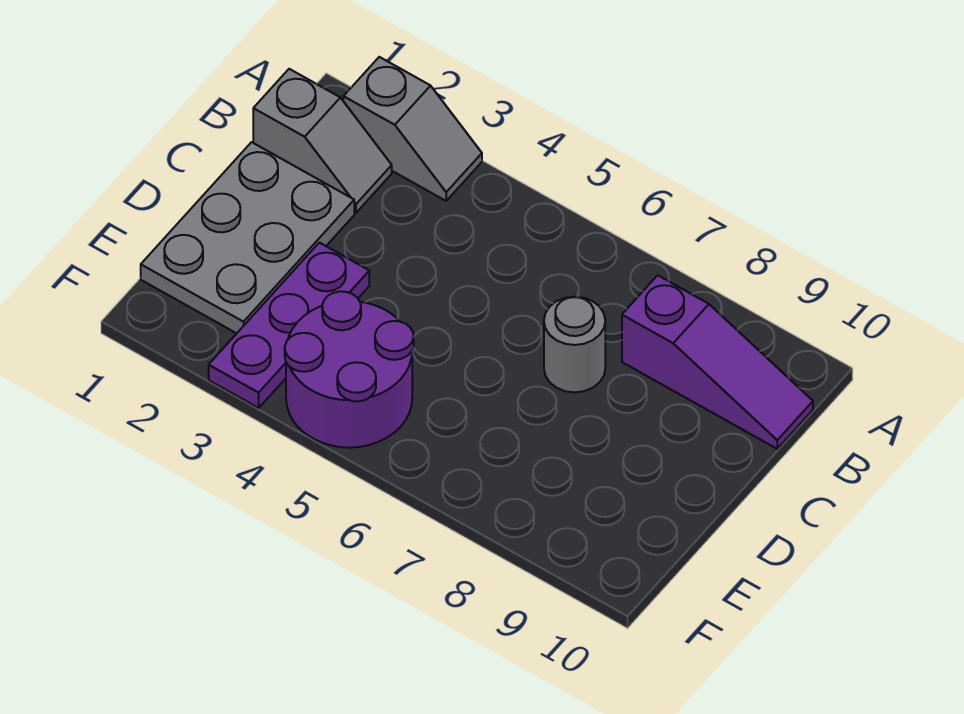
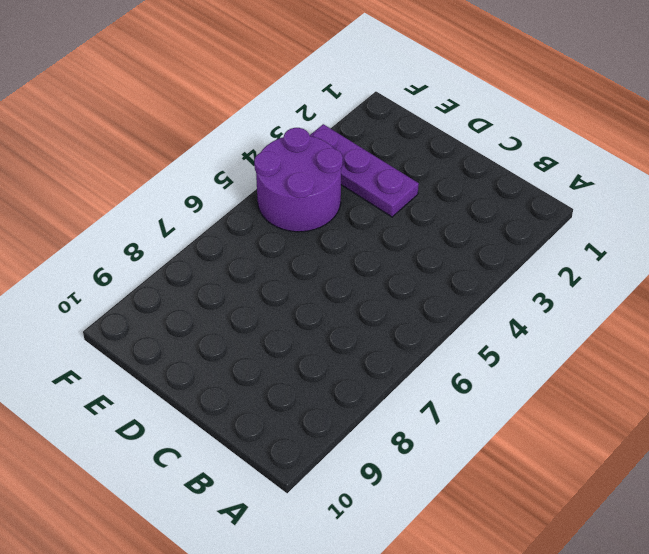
none -> grey 1x2 slope [343,57,482,201]
none -> grey 1x2 slope [253,69,392,213]

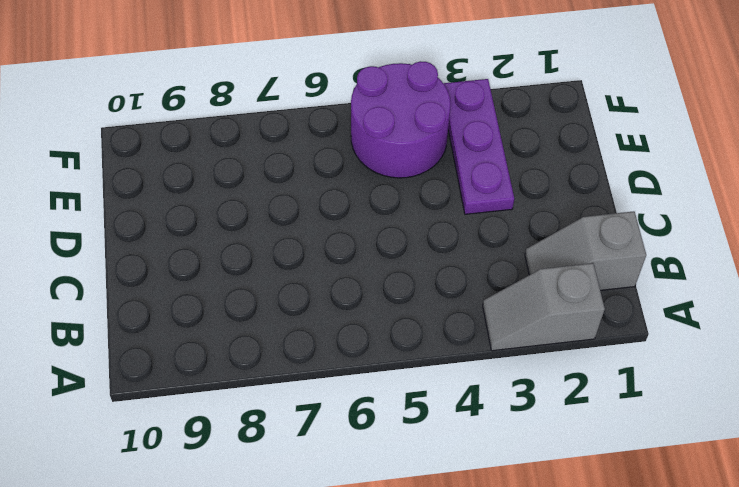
none -> purple 1x3 slope [622,275,813,449]
none -> grey 2x3 plate [141,142,354,333]

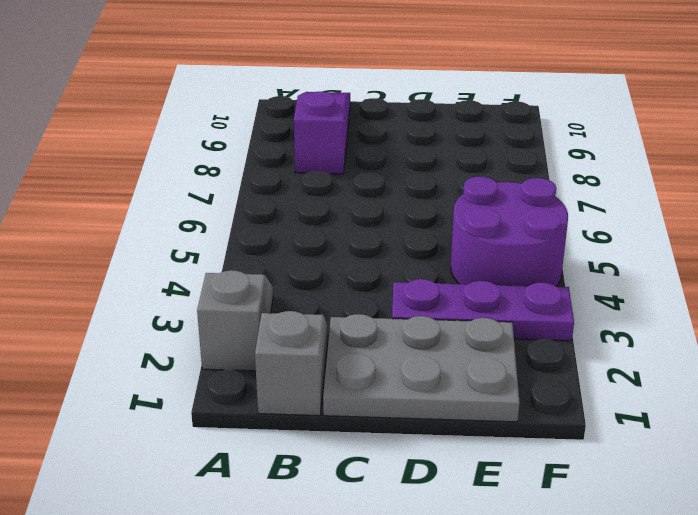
none -> grey 1x1 round brick [544,297,605,392]

